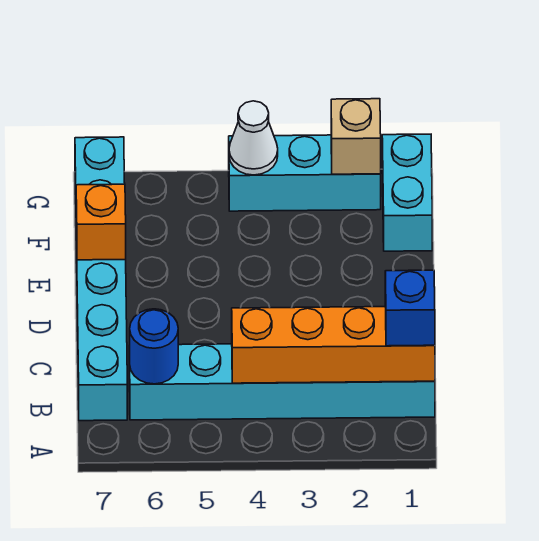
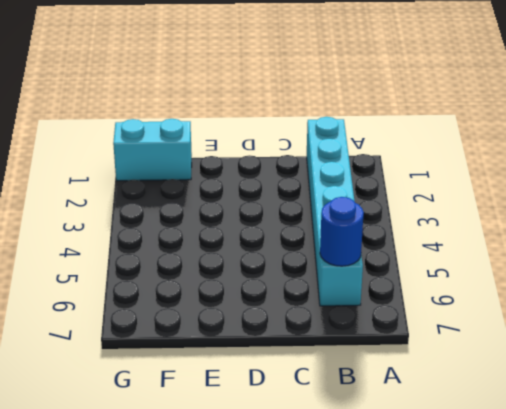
none -> cyan 1x6 brick [75,137,127,421]
none -> cyan 1x3 brick [229,135,381,211]

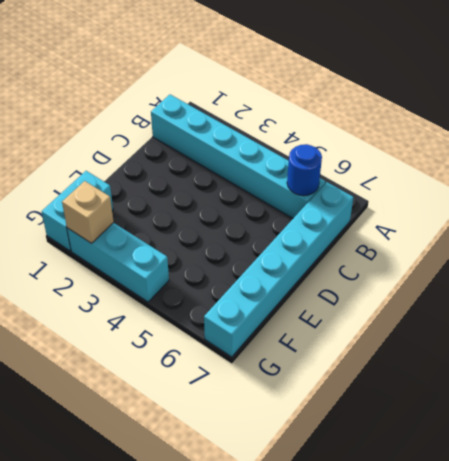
none -> orange 1x4 brick [232,307,435,383]
none -> orange 1x1 brick [76,184,126,260]

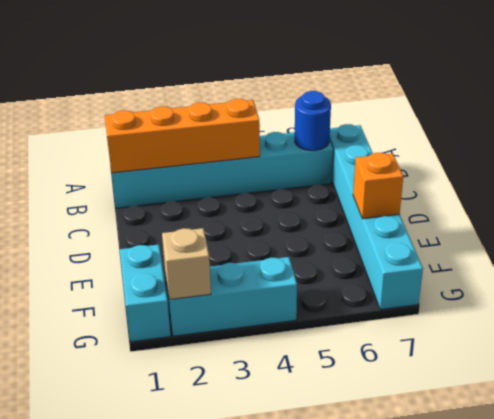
none -> white 1x1 cone [229,101,278,175]
none -> blue 1x1 brick [385,270,435,346]

